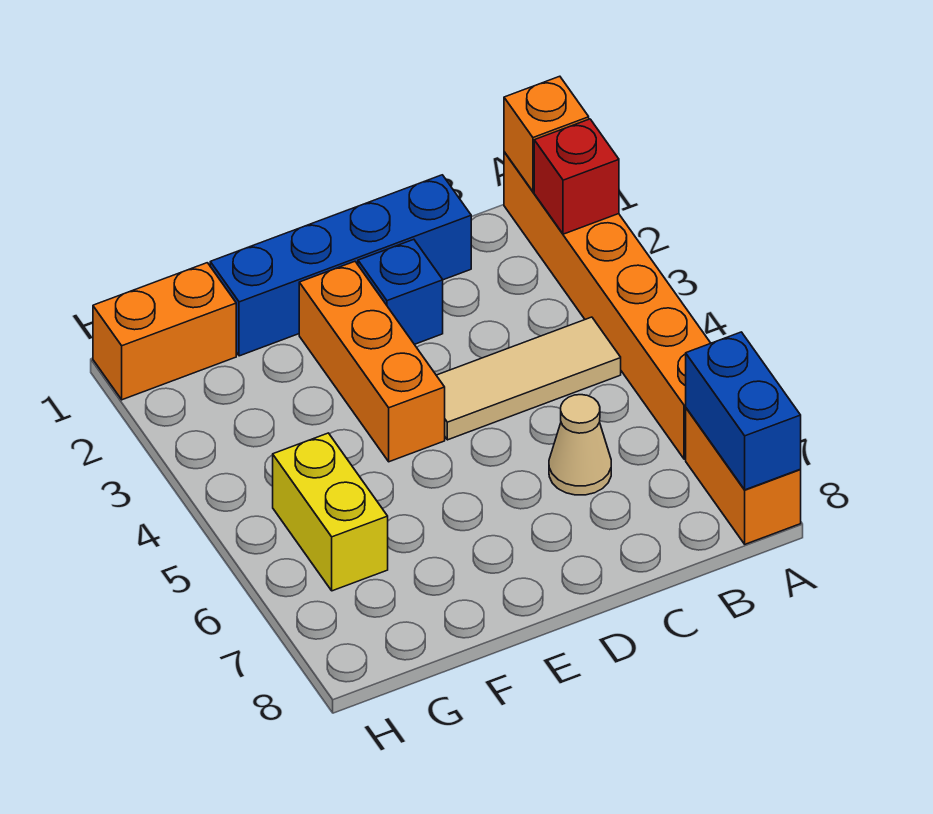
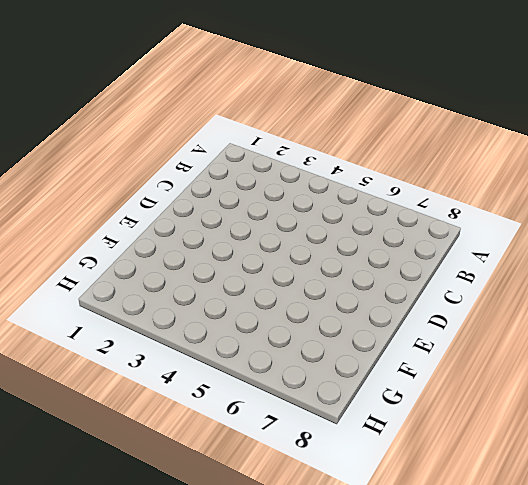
none -> orange 1x6 brick [504,152,711,459]
none -> orange 1x2 brick [686,408,801,544]
none -> tan 1x3 tile [436,317,621,440]

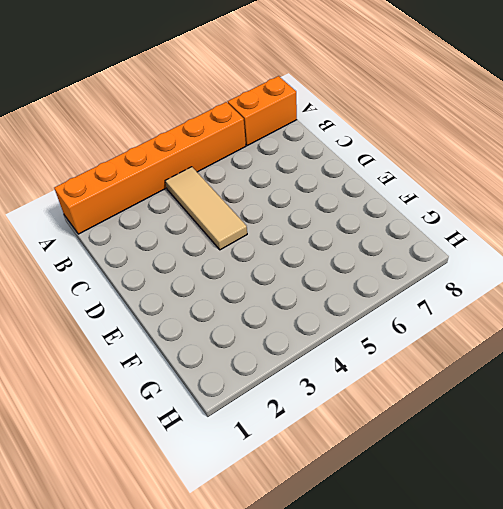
none -> blue 1x4 brick [210,175,471,356]
none -> tan 1x1 cone [549,395,611,495]
none -> blue 1x1 brick [358,239,443,344]

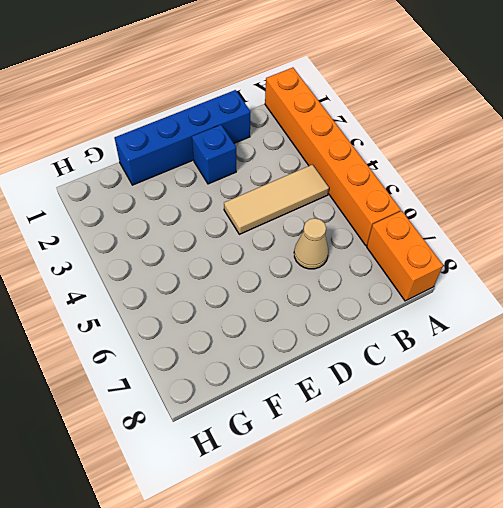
none -> orange 1x3 brick [299,262,445,462]
none -> orange 1x2 brick [93,263,236,400]
none -> yellow 1x2 brick [273,433,388,591]

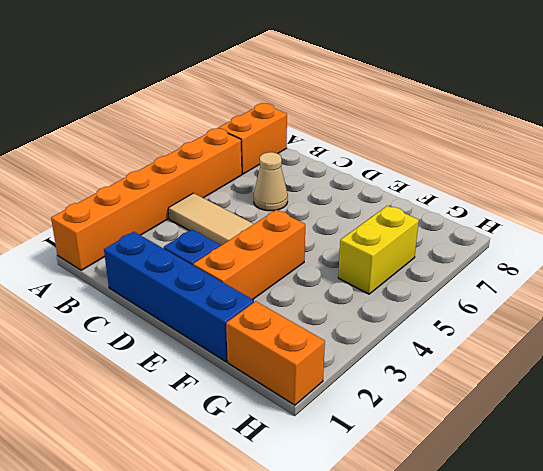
none -> orange 1x1 brick [504,76,589,191]
none -> red 1x1 brick [534,119,619,234]
none -> blue 1x2 brick [686,332,801,490]

